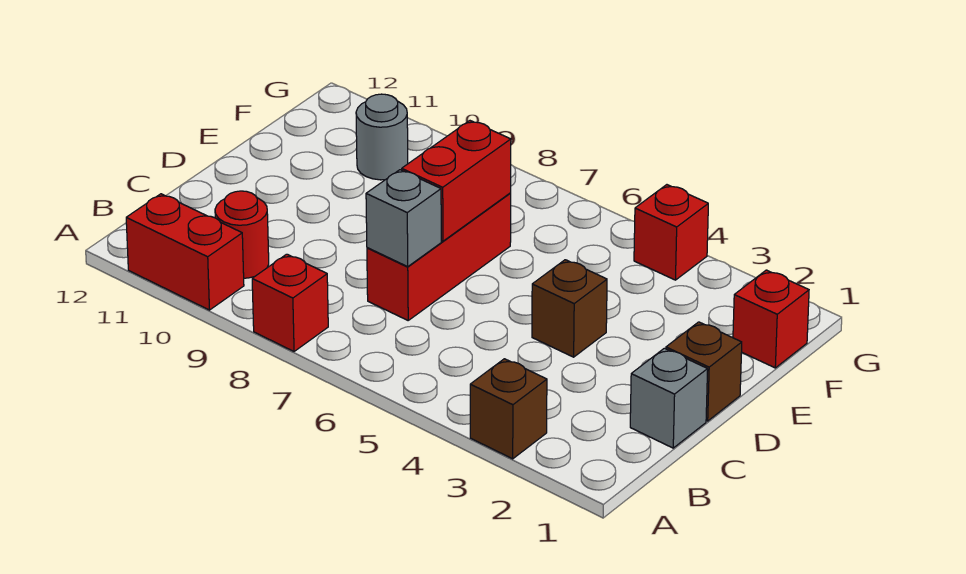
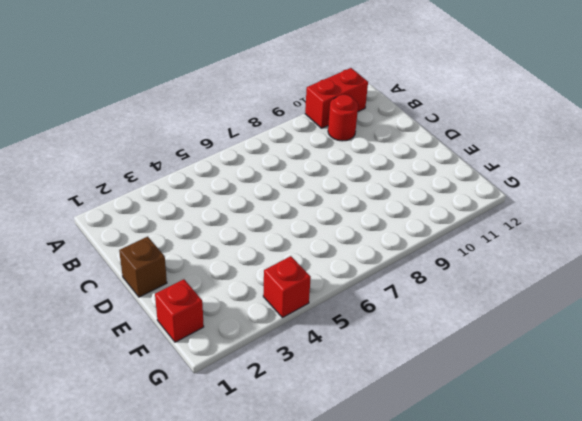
none -> brown 1x1 brick [470,359,547,459]
none -> red 1x1 brick [252,254,328,351]
none -> grey 1x1 brick [630,348,708,448]

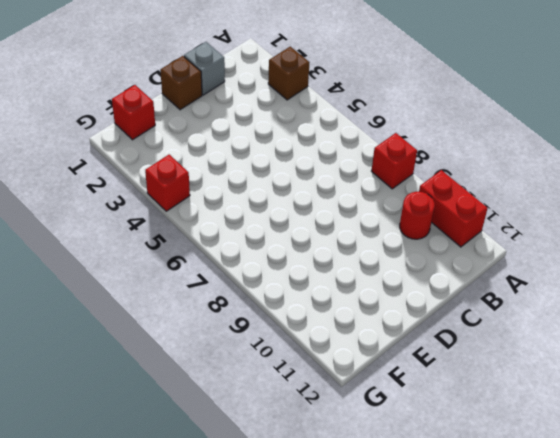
none -> red 1x3 brick [367,193,511,320]
none -> brown 1x1 brick [532,260,607,357]
none -> grey 1x1 round brick [356,94,408,180]

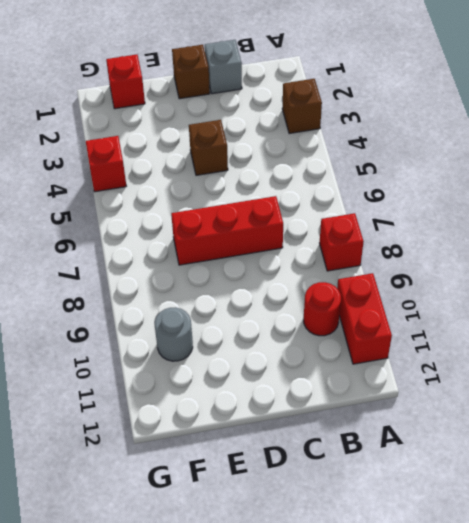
none -> grey 1x1 brick [366,170,441,267]
none -> red 1x2 brick [402,121,511,241]

